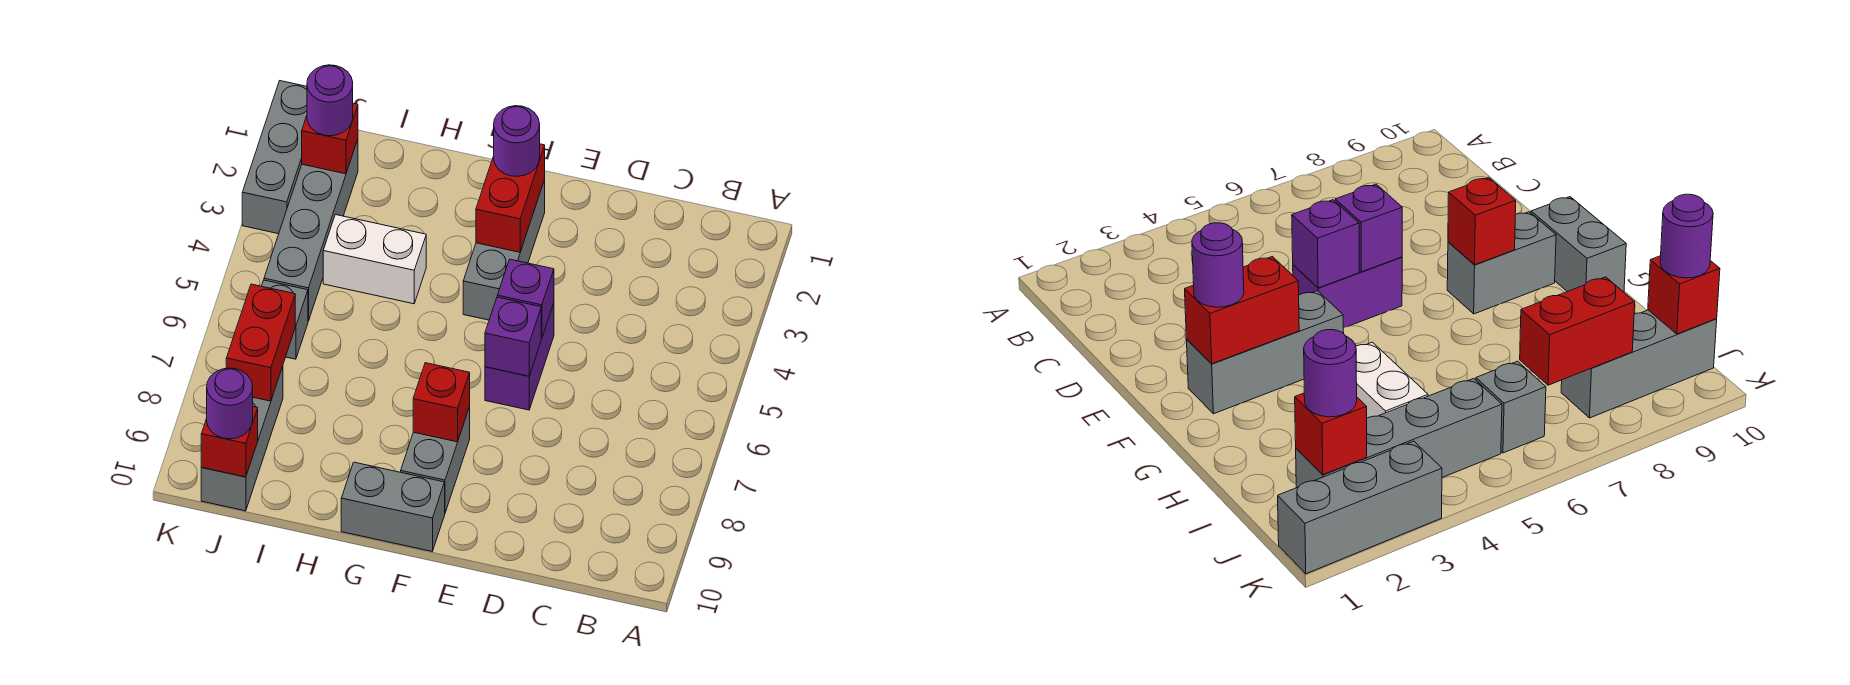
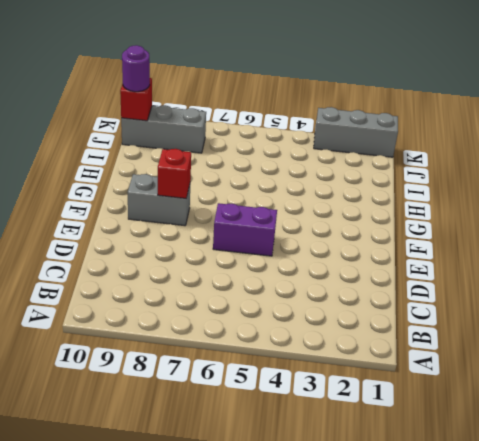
none -> grey 1x3 brick [463,180,545,320]
none -> grey 1x2 brick [341,462,445,551]
none -> white 1x2 brick [323,215,426,304]

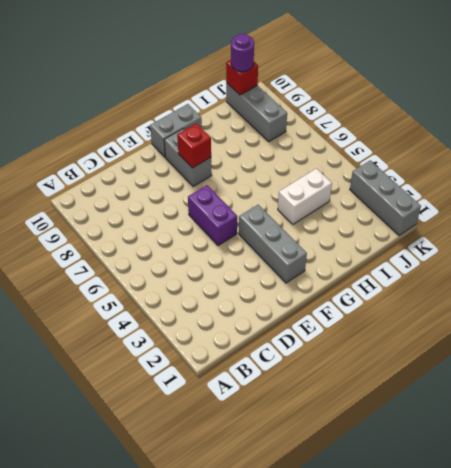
none -> grey 1x4 brick [264,140,358,321]
none -> grey 1x1 brick [262,280,308,359]
none -> purple 1x1 brick [497,259,554,338]

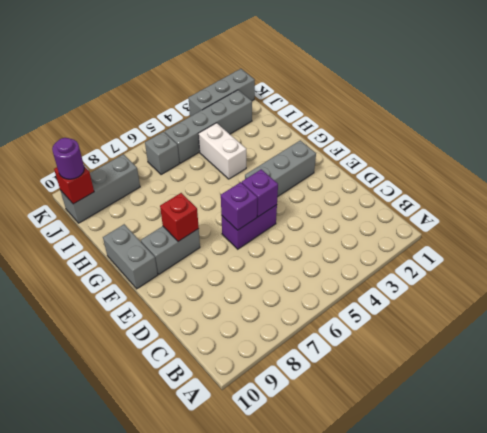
none -> red 1x2 brick [476,144,545,252]
none -> red 1x1 brick [302,103,358,174]
none -> red 1x2 brick [226,284,295,401]

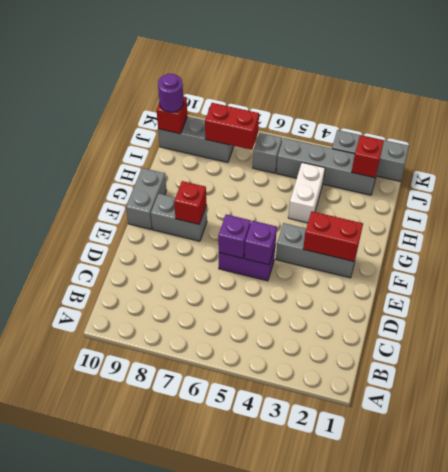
none -> purple 1x1 round brick [494,106,540,176]
none -> purple 1x1 round brick [307,65,353,136]

